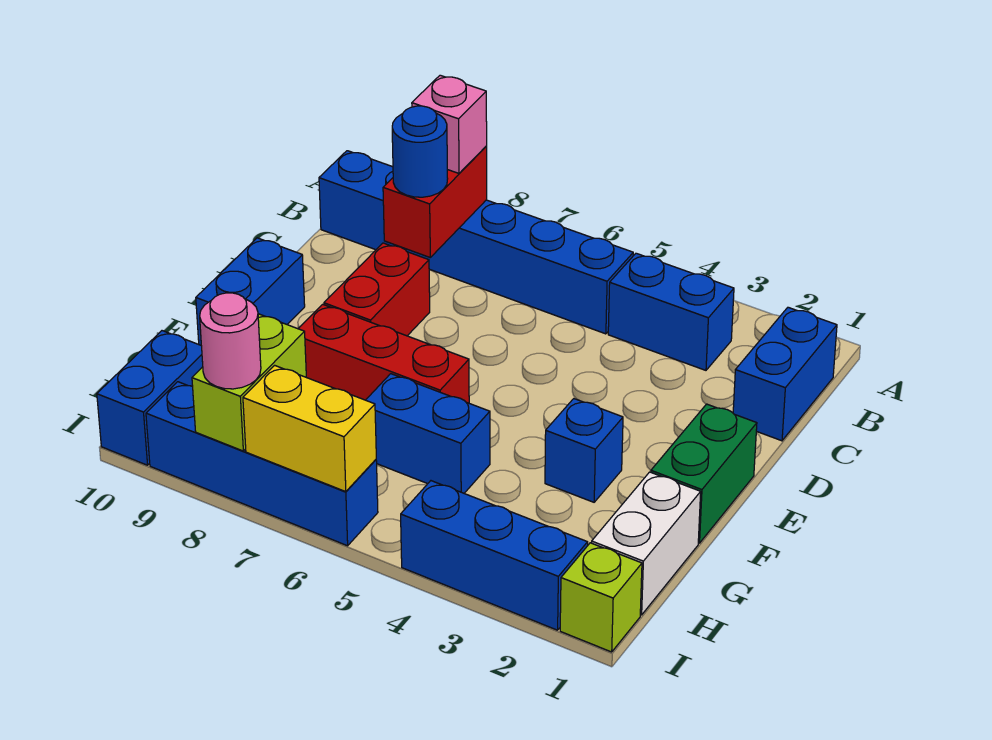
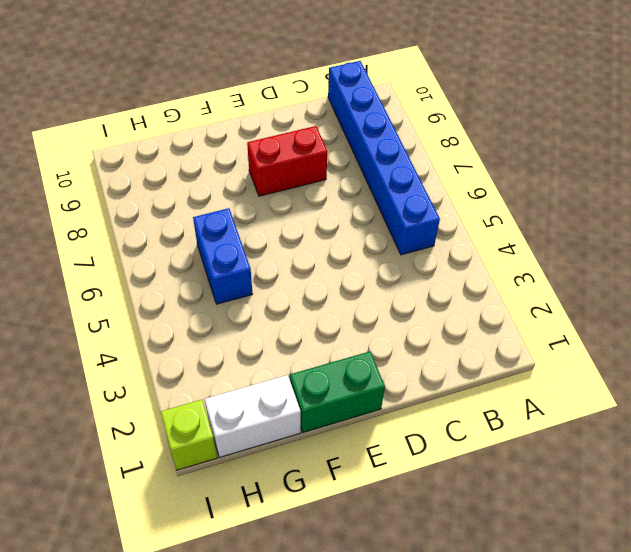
none -> blue 1x2 brick [733,307,837,441]
none -> blue 1x2 brick [608,253,734,370]
none -> blue 1x2 brick [196,238,305,345]

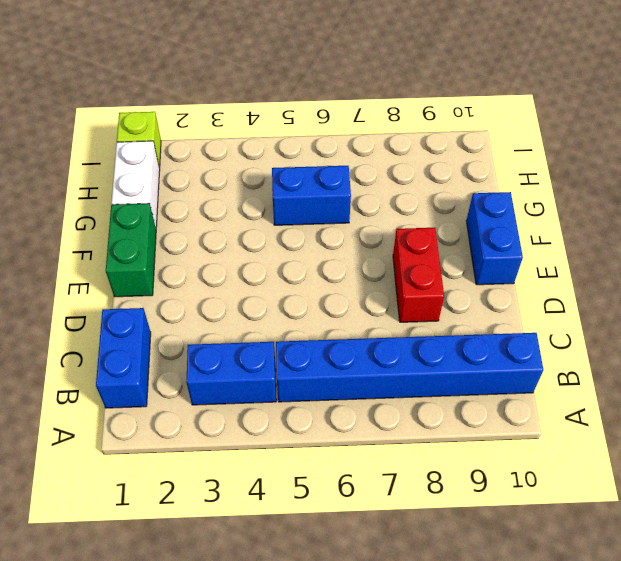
none -> blue 1x1 brick [545,399,623,502]
none -> red 1x3 brick [298,304,469,403]
none -> blue 1x2 brick [97,331,203,465]

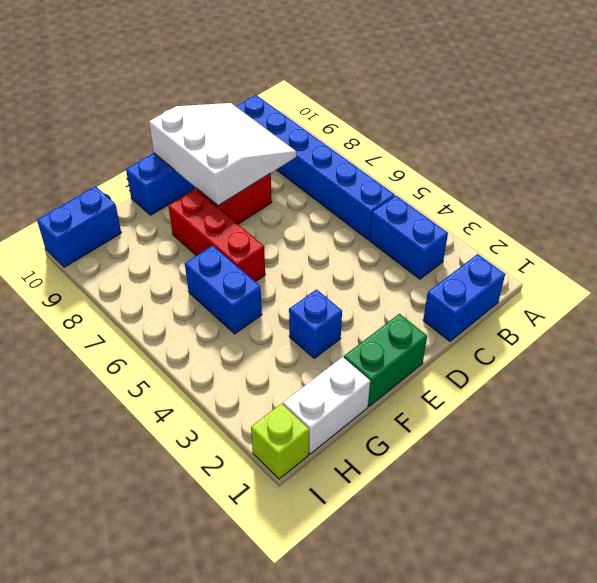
white 3x3 slope [149,103,296,206] -> red 1x2 brick [383,147,487,257]
none -> blue 1x3 brick [401,481,588,630]
none -> blue 1x4 brick [146,382,378,546]
none -> lime 1x2 brick [192,314,306,451]

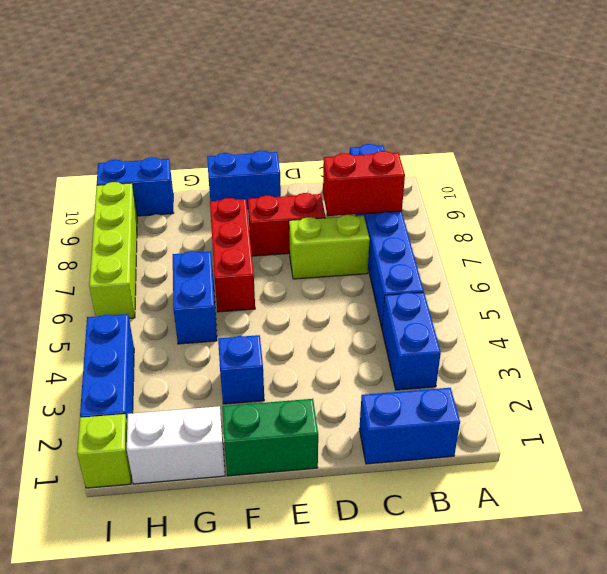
lime 1x2 brick [289,215,370,279] -> lime 1x2 brick moved to [192,314,306,451]
lime 1x4 brick [89,182,137,318] -> blue 1x4 brick [146,382,378,546]
none -> yellow 1x2 brick [243,365,376,492]
none -> pink 1x1 brick [412,75,487,173]
none -> blue 1x1 round brick [392,106,448,197]

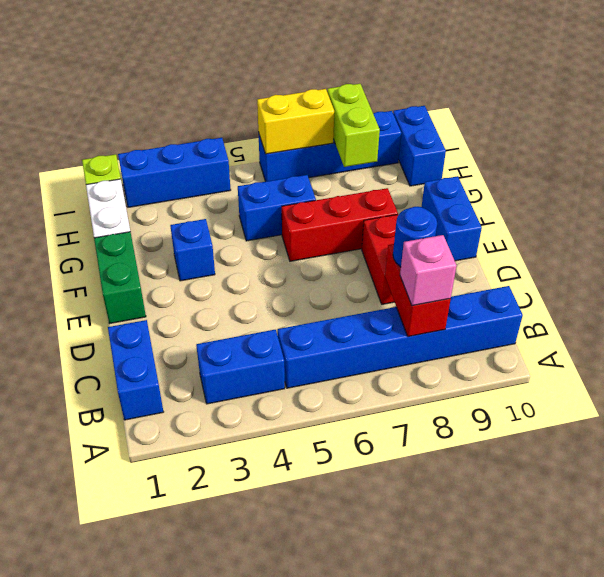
none -> pink 1x1 round brick [200,293,261,389]

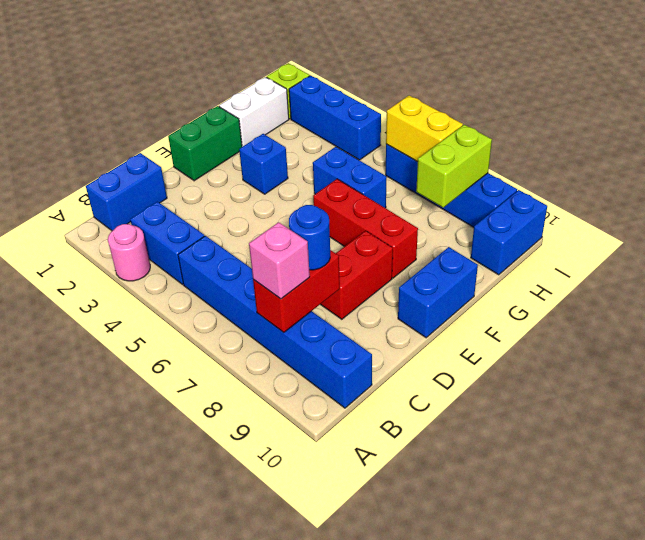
pink 1x1 round brick [108,224,150,281] -> pink 1x1 round brick moved to [200,293,261,389]

